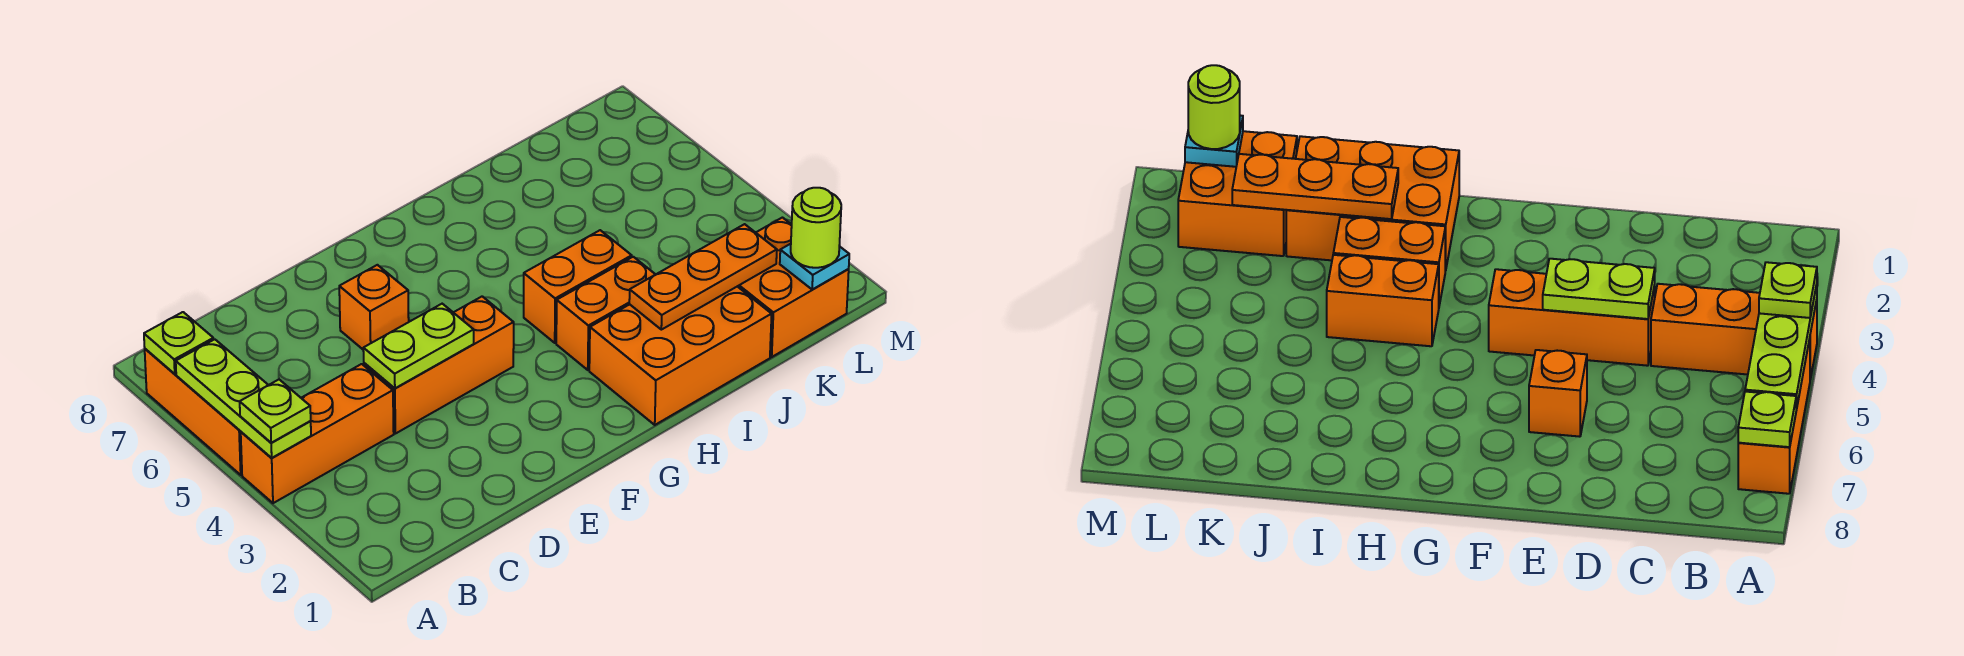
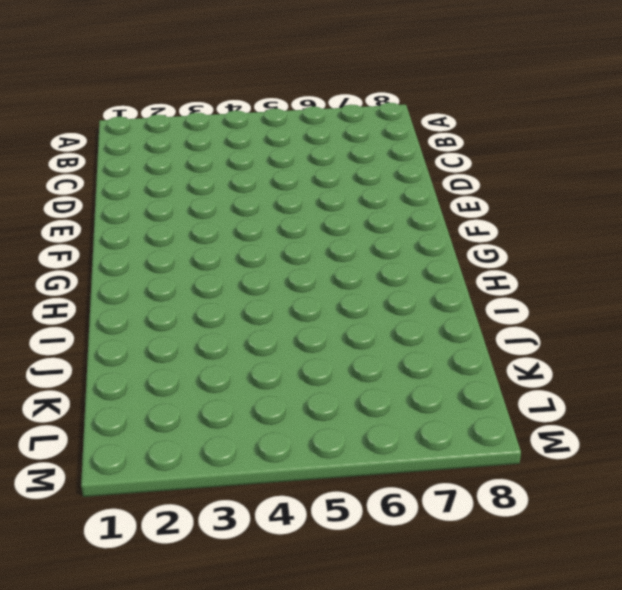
none -> orange 1x3 brick [241,364,394,503]
none -> orange 1x3 brick [145,349,242,475]
none -> orange 1x3 brick [364,296,514,434]

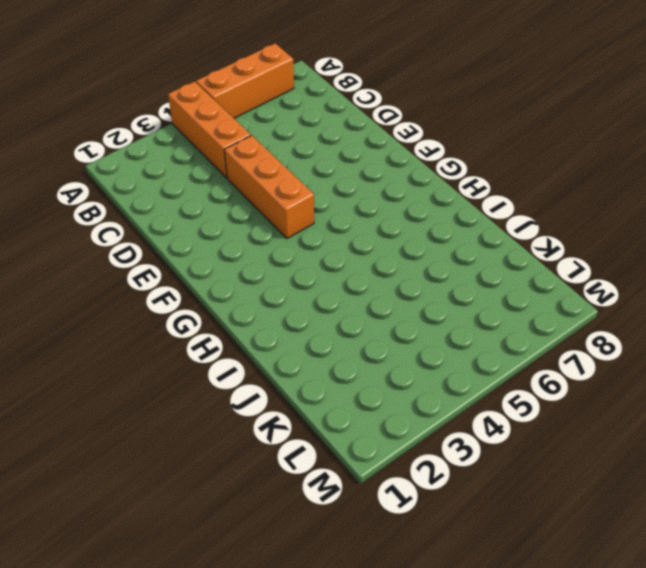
none -> orange 1x1 brick [339,265,409,349]
none -> orange 2x3 brick [589,286,772,425]
none -> orange 1x2 brick [556,257,656,370]

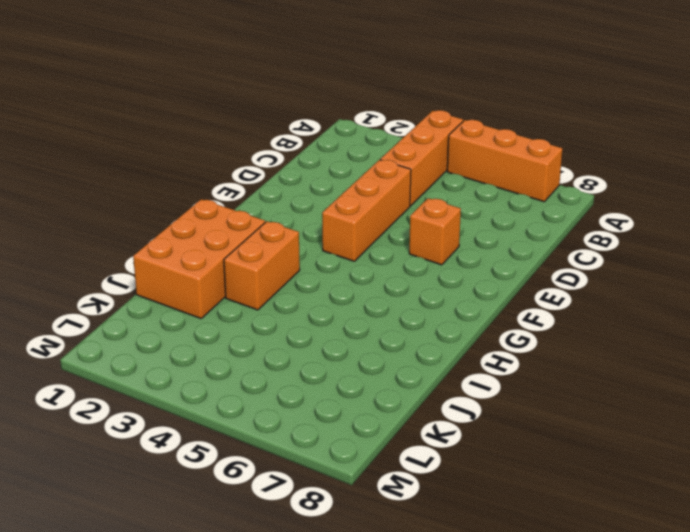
none -> orange 1x2 brick [524,230,632,343]
none -> orange 2x2 brick [738,218,849,357]
none -> lime 1x3 plate [176,339,311,458]

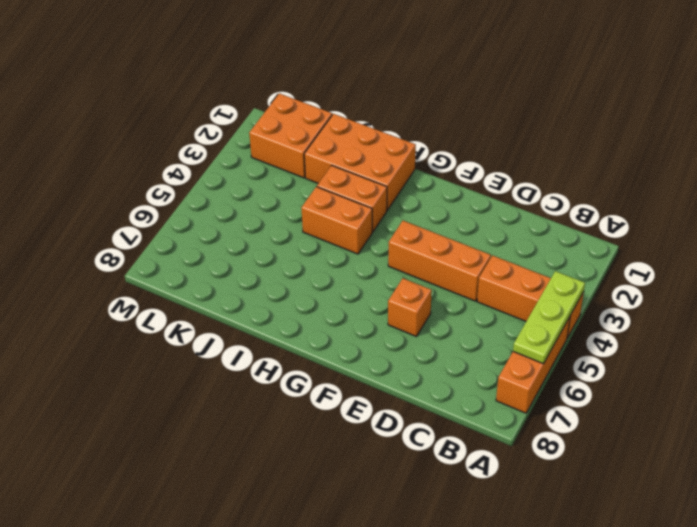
none -> lime 1x1 plate [144,312,213,374]
none -> lime 1x2 plate [363,304,474,388]
none -> orange 1x3 plate [629,224,777,330]

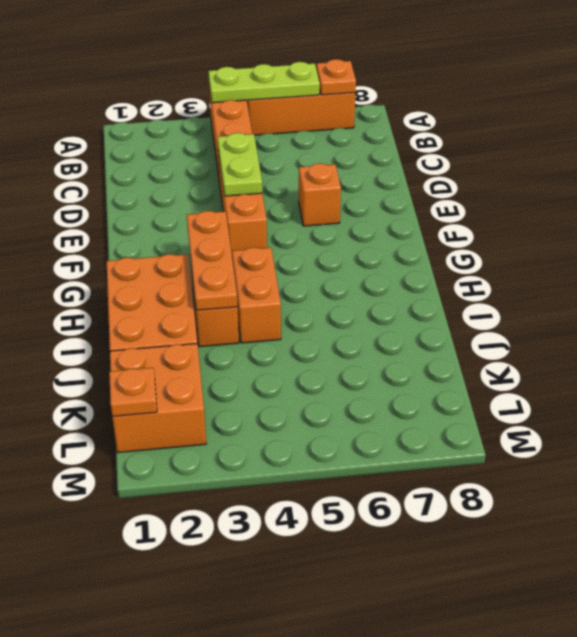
orange 1x1 plate [317,59,356,95] -> lime 1x1 plate [144,312,213,374]
orange 1x3 plate [187,211,238,311] -> orange 1x3 plate moved to [629,224,777,330]
orange 1x1 plate [109,368,157,416] -> cyan 1x1 plate [780,244,849,290]
none -> lime 1x1 plate [240,380,311,443]
none -> lime 1x1 round brick [791,188,841,268]

